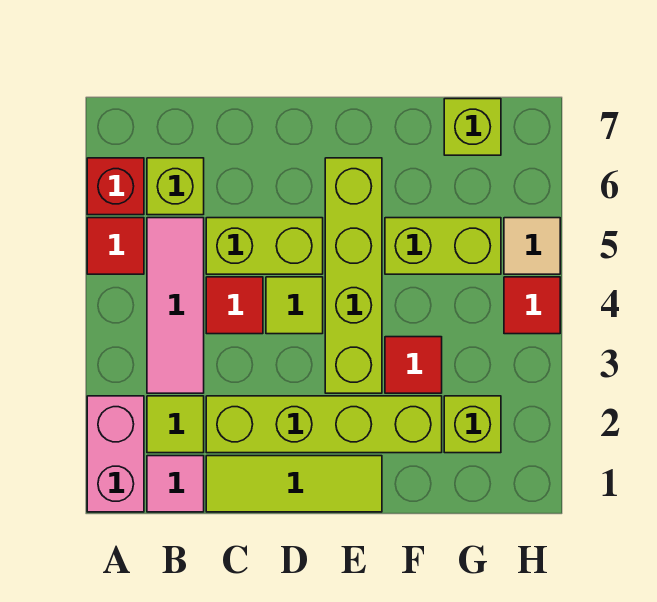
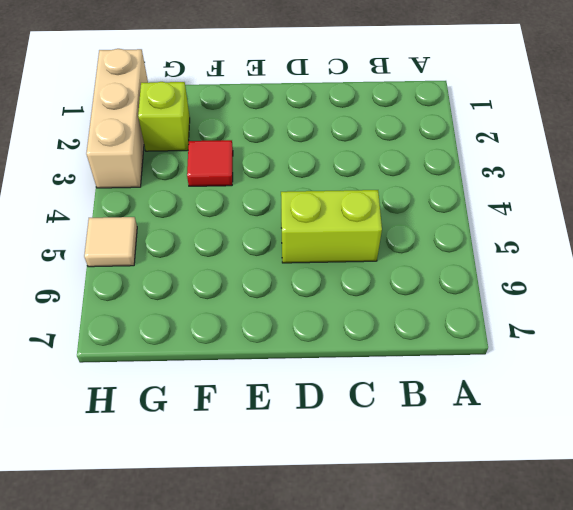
tan 1x3 brick [86,49,148,188] -> none
none -> pink 1x2 brick [87,396,144,512]
none -> red 1x1 tile [87,218,144,274]
none -> red 1x1 brick [87,158,144,215]

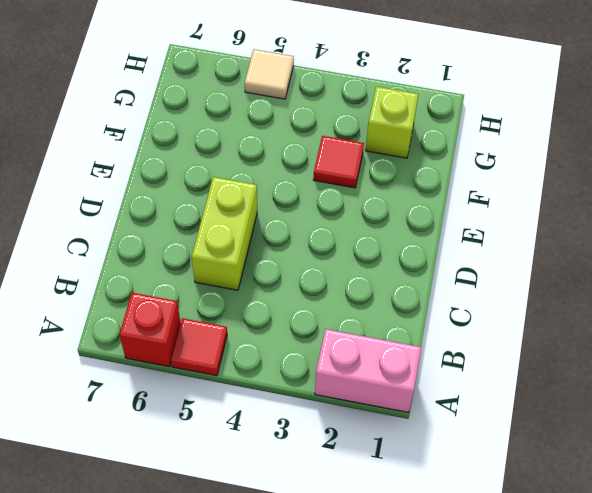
none -> pink 1x1 tile [147,456,204,512]
none -> lime 1x1 tile [147,396,204,453]
none -> pink 1x3 tile [147,218,204,393]

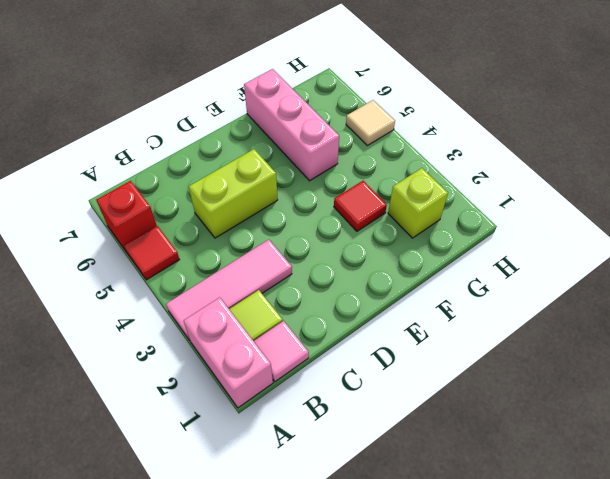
pink 1x3 tile [166,240,292,340] -> pink 1x3 tile turned to [147,218,204,393]
pink 1x3 brick [244,69,339,181] -> lime 1x2 brick [385,218,501,274]
none -> lime 1x1 brick [147,158,204,215]
none -> lime 1x3 tile [206,456,382,512]
none -> lime 1x4 brick [206,396,442,453]

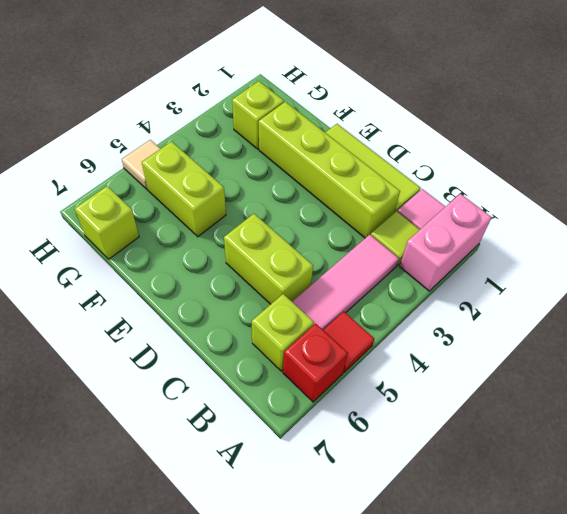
none -> red 1x1 tile [206,277,263,334]
none -> lime 1x1 tile [266,277,323,334]
none -> lime 1x4 brick [325,158,382,393]

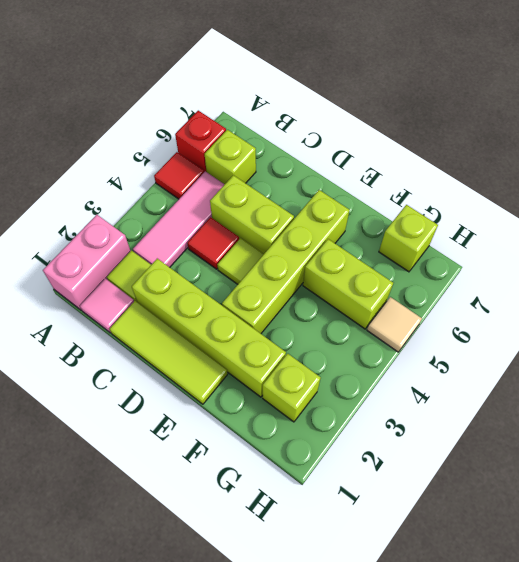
none -> red 1x1 tile [385,337,442,393]
none -> red 1x1 tile [504,277,560,334]

